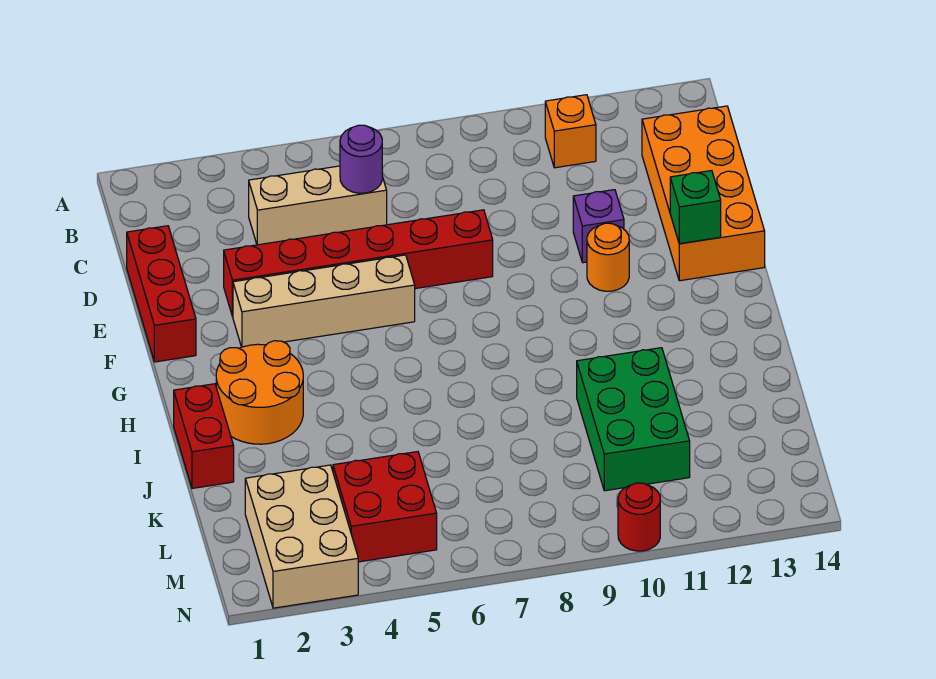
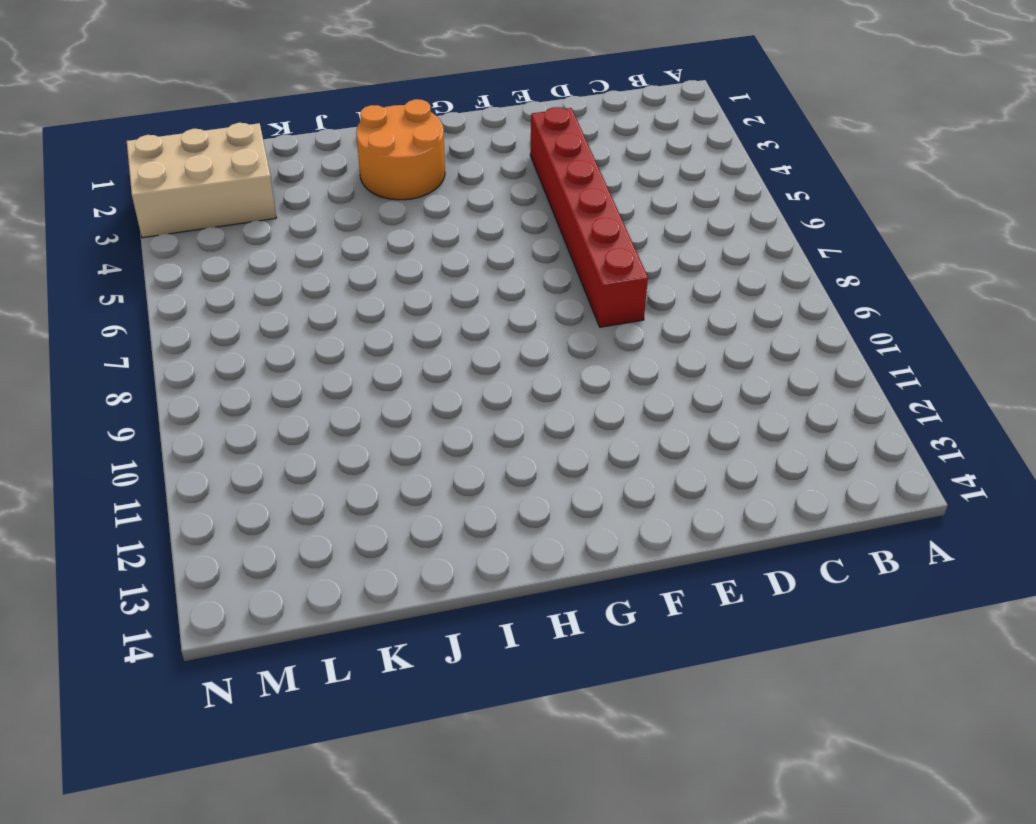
none -> orange 1x1 brick [545,95,596,168]
none -> tan 1x3 brick [249,166,387,245]
none -> orange 2x4 brick [642,106,765,281]

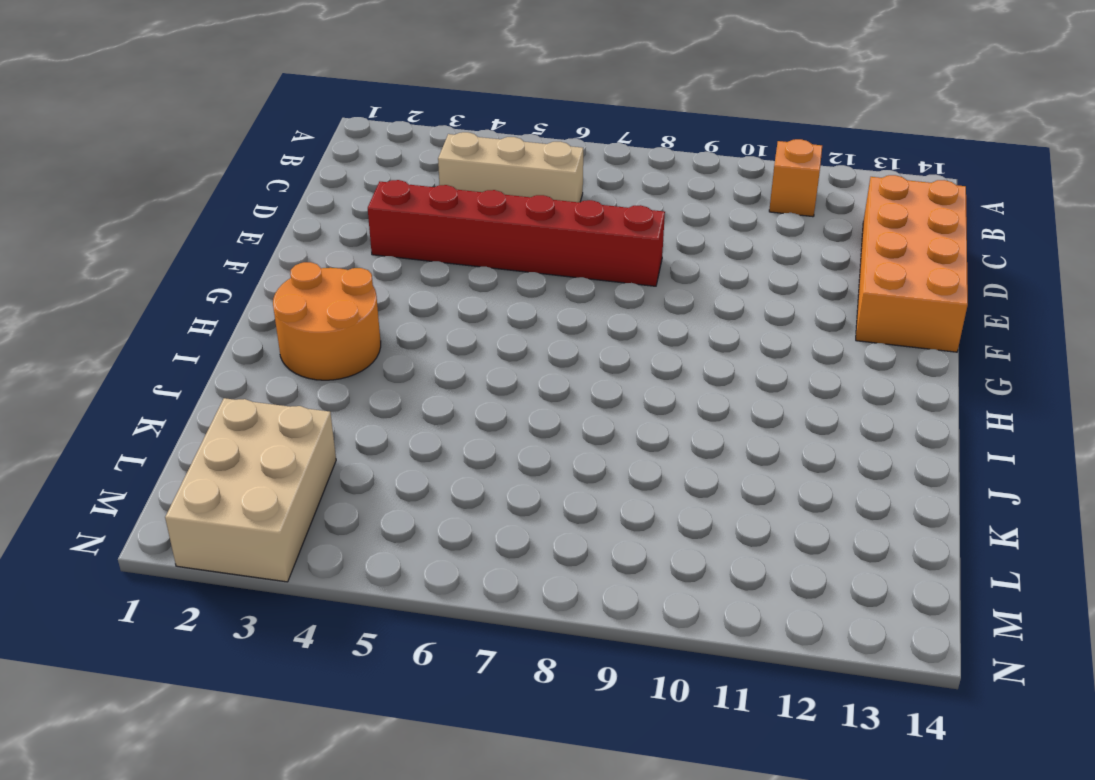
none -> red 1x3 brick [127,226,196,362]
none -> purple 1x1 brick [573,190,624,263]
none -> tan 1x4 brick [233,255,415,347]

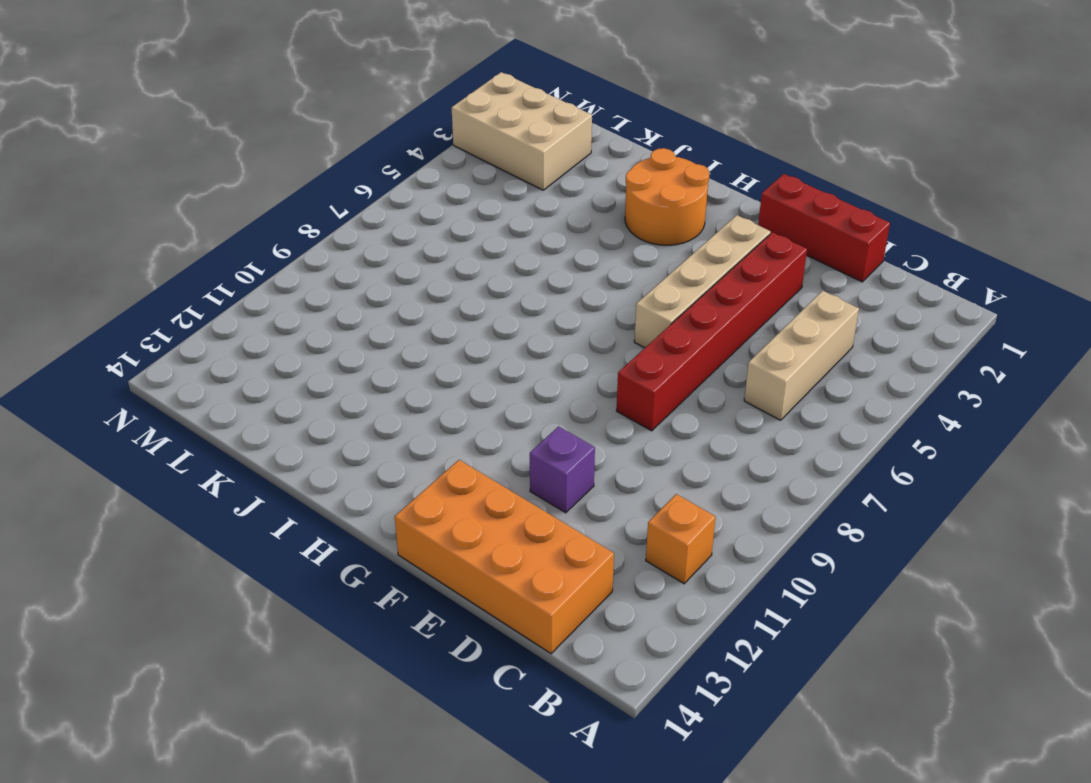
none -> orange 1x1 round brick [587,223,629,291]
none -> red 1x2 brick [174,384,234,488]
none -> green 2x3 brick [577,348,690,491]

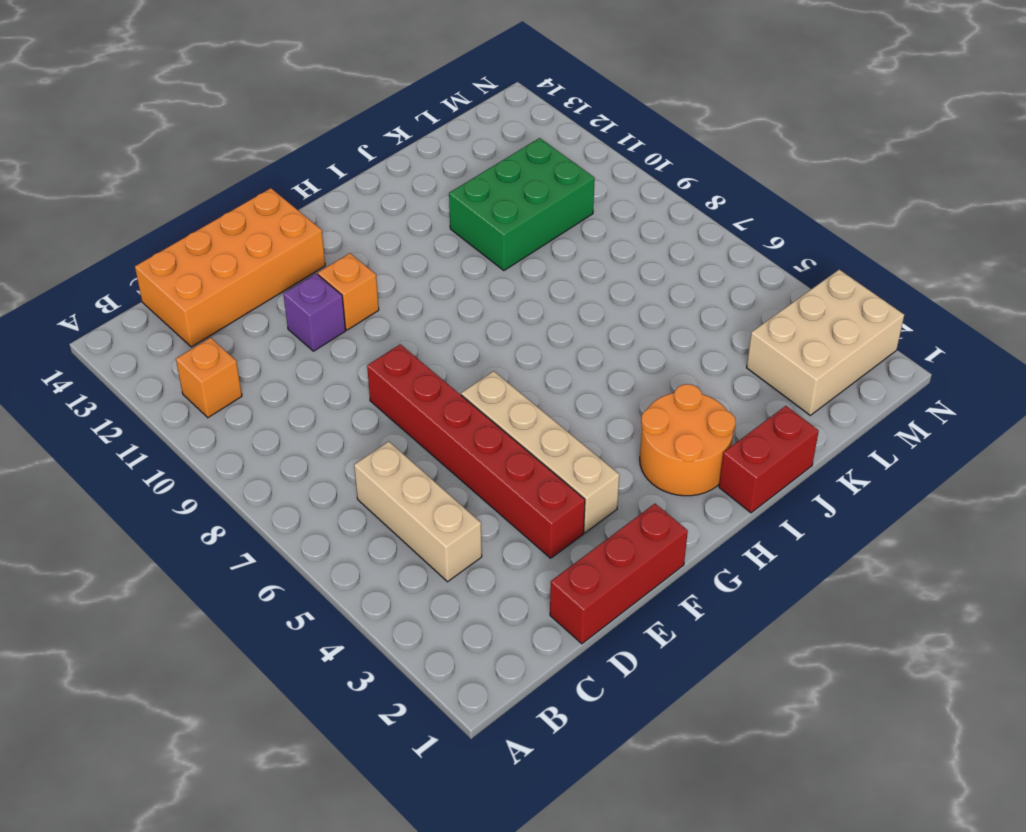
orange 1x1 brick [318,253,379,330] -> orange 1x1 round brick [587,223,629,291]
none -> red 2x2 brick [333,452,437,562]
none -> red 1x1 round brick [618,483,660,551]
none -> purple 1x1 round brick [340,125,382,193]

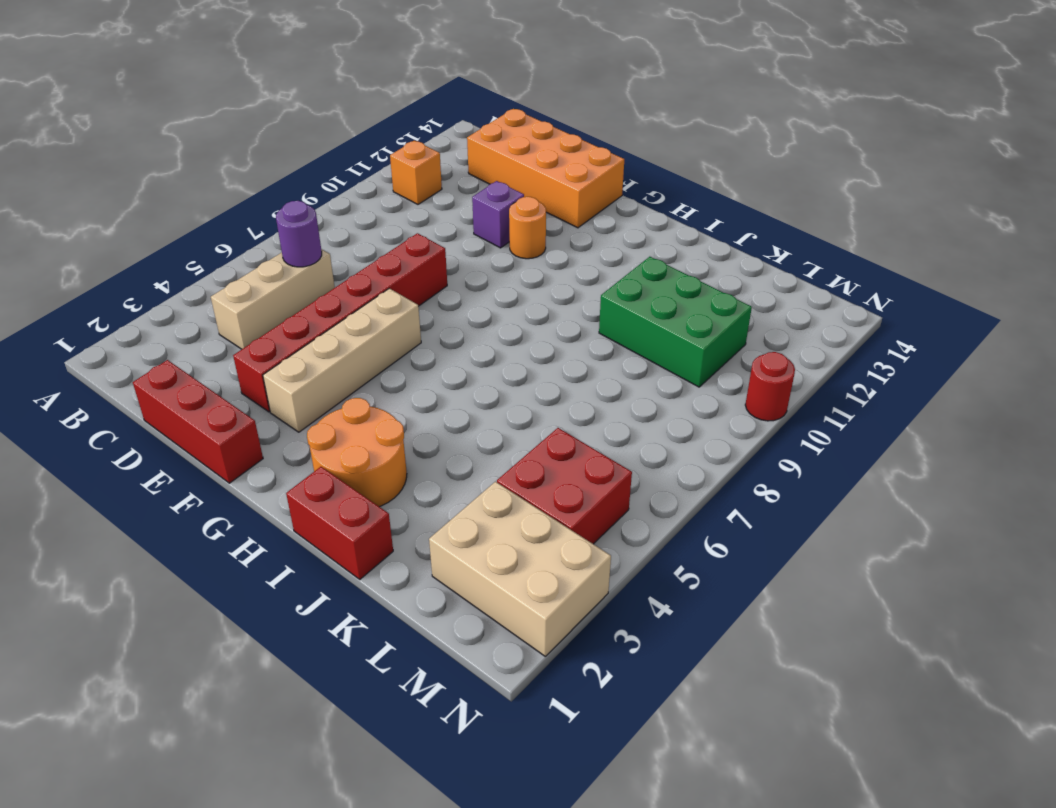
none -> green 1x1 brick [670,171,721,244]

